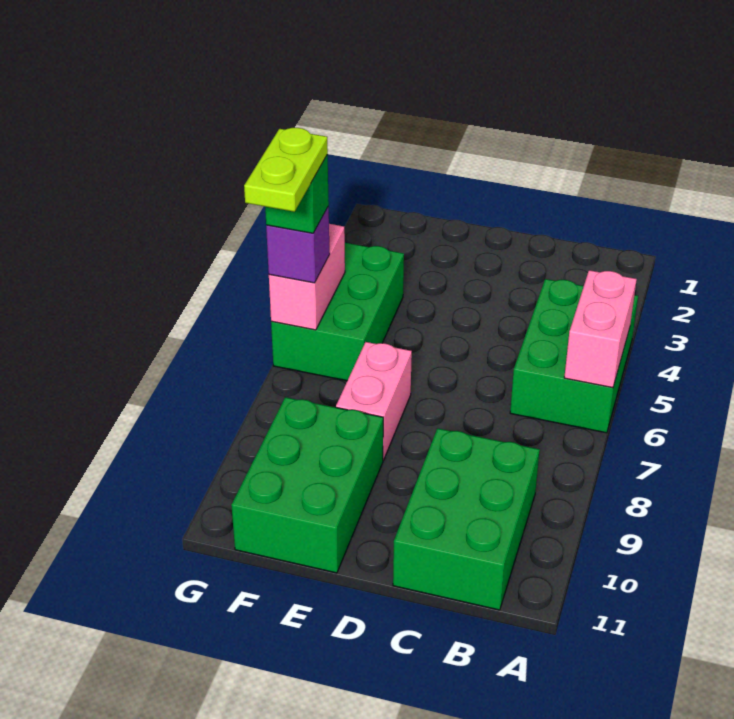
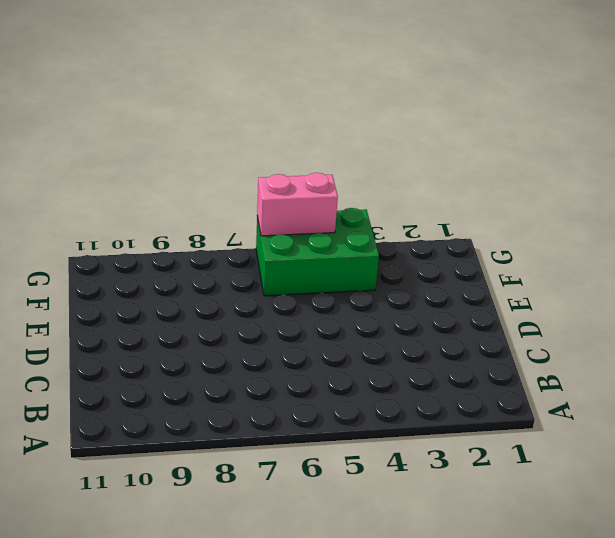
none -> green 2x3 brick [510,279,638,433]
none -> green 2x3 brick [393,428,540,610]

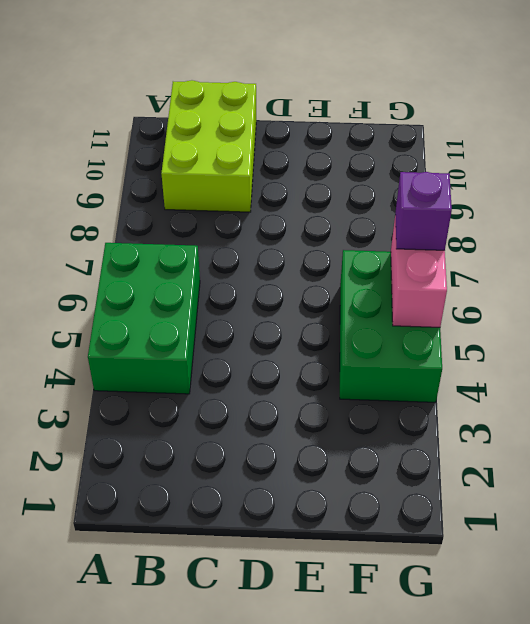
lime 2x3 brick [161,80,256,212] -> green 2x3 brick [393,428,540,610]
none -> pink 1x2 brick [336,342,412,460]
none -> green 2x3 brick [231,397,383,573]

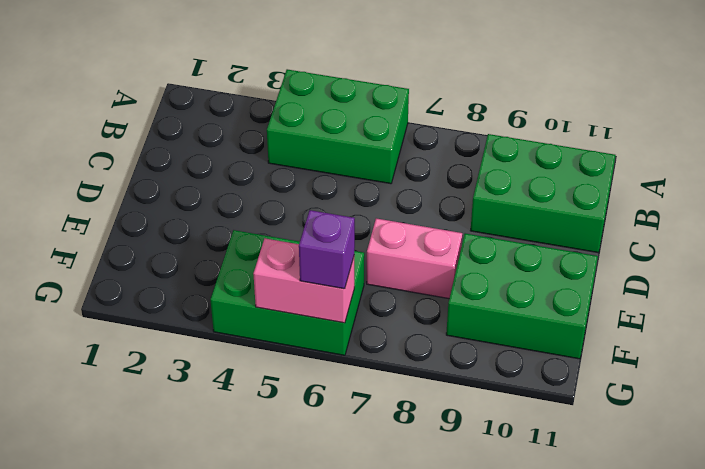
none -> pink 1x2 brick [564,270,637,388]
none -> green 1x1 brick [265,155,329,233]

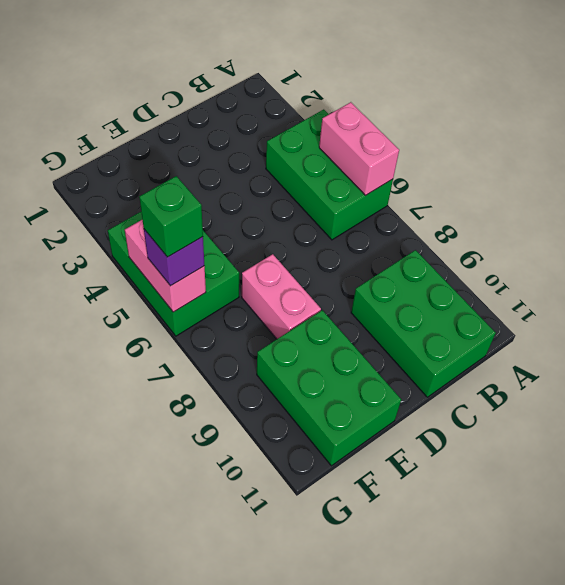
none -> lime 1x2 plate [244,128,328,212]

